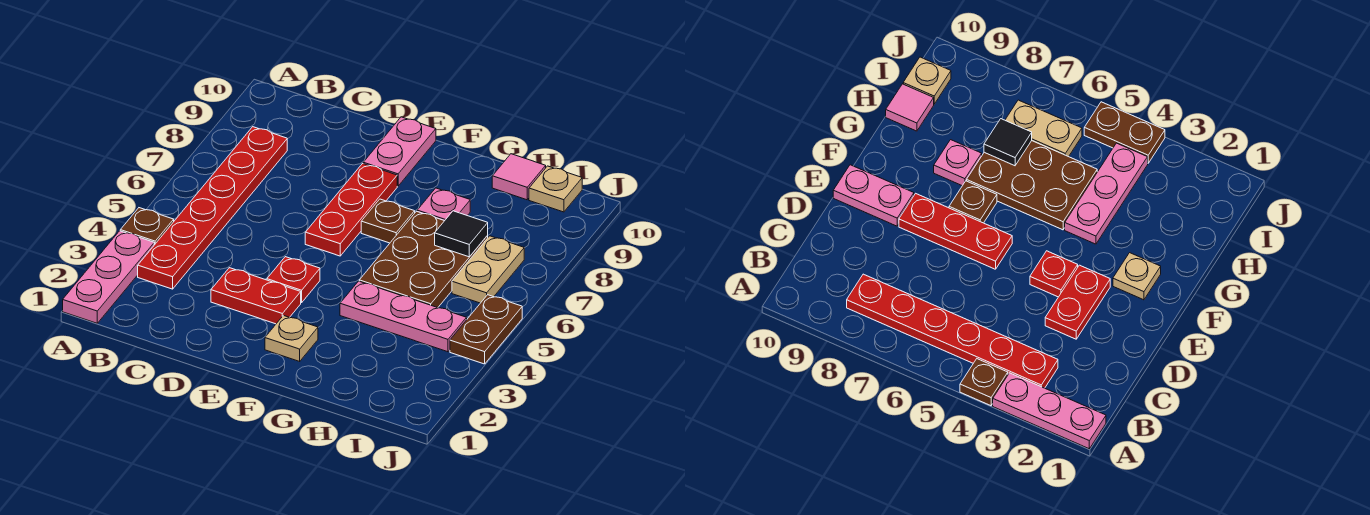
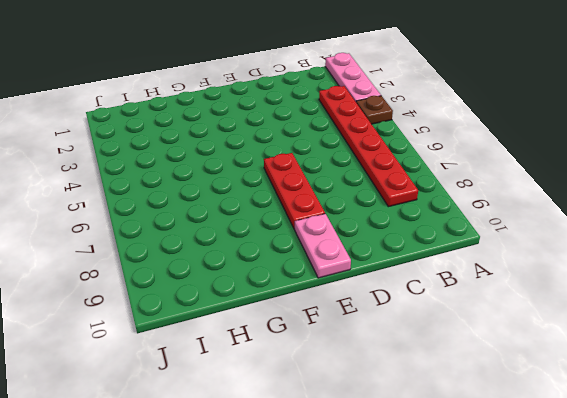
none -> red 1x2 plate [211,268,301,324]
none -> red 1x1 plate [267,257,320,303]
none -> tan 1x1 plate [265,316,318,361]

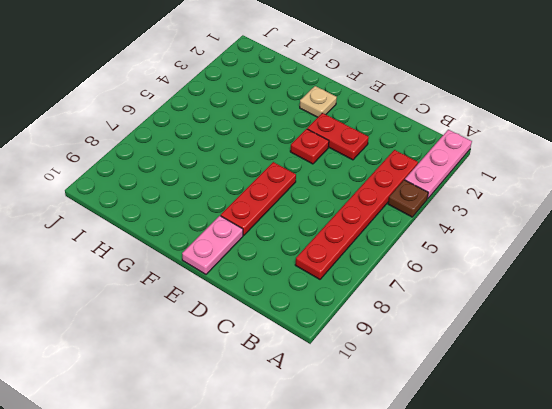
none -> brown 1x1 plate [361,199,415,243]
none -> pink 1x3 plate [340,281,467,352]
none -> brown 2x3 plate [359,211,488,308]

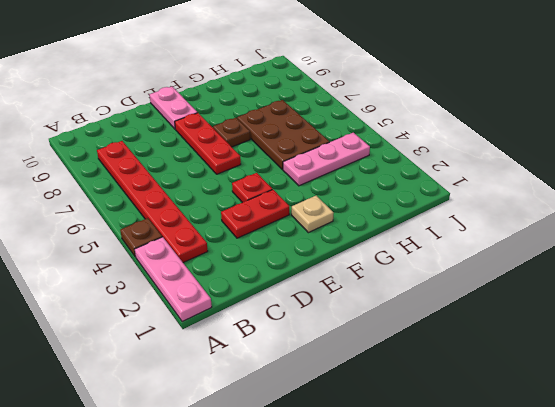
none -> pink 1x1 plate [417,188,470,221]
none -> pink 1x1 tile [492,154,546,200]
none -> tan 1x2 plate [452,236,524,303]

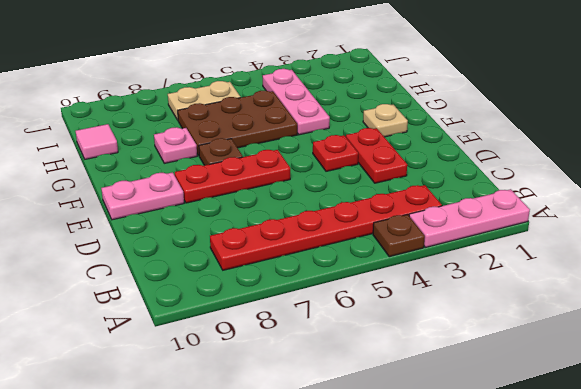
none -> tan 1x1 plate [529,166,582,212]
none -> brown 1x2 plate [450,295,522,364]
none -> black 1x1 tile [435,211,488,257]

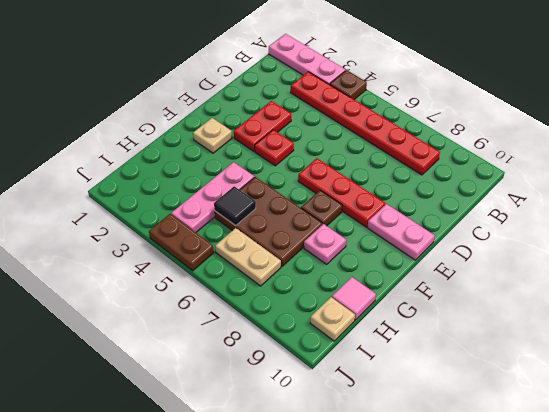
black 1x1 tile [214,186,256,226] -> black 1x1 tile moved to [435,211,488,257]

